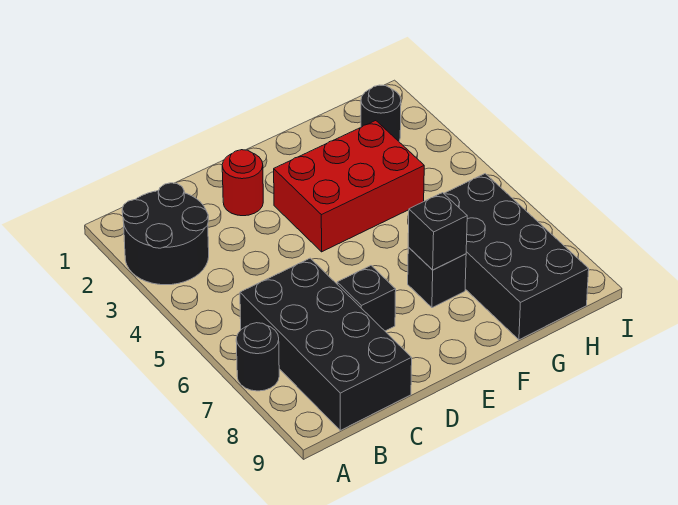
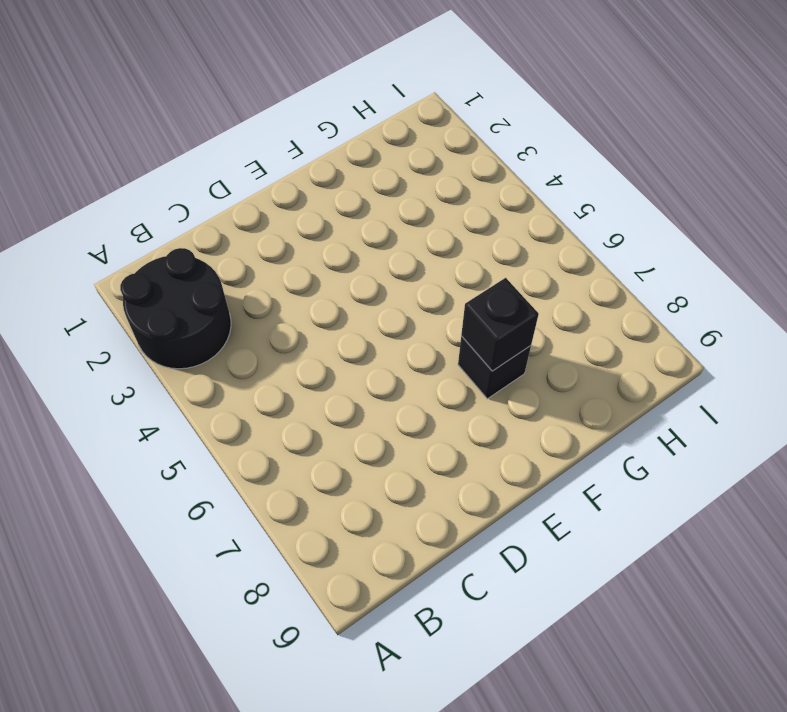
none -> black 1x1 round brick [236,323,279,391]
none -> black 2x4 brick [240,258,412,430]

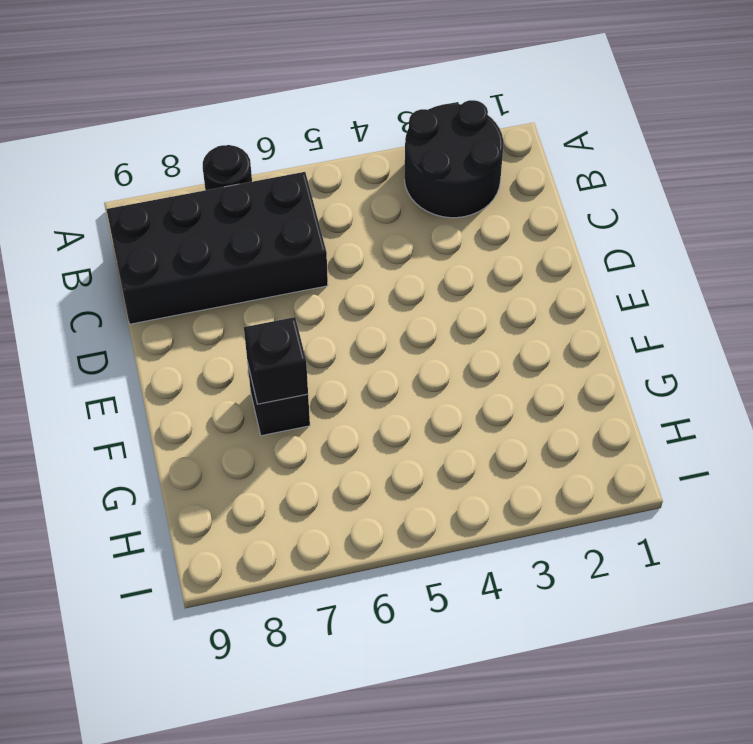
none -> red 1x1 round brick [222,150,263,216]
none -> black 1x1 brick [337,266,396,331]

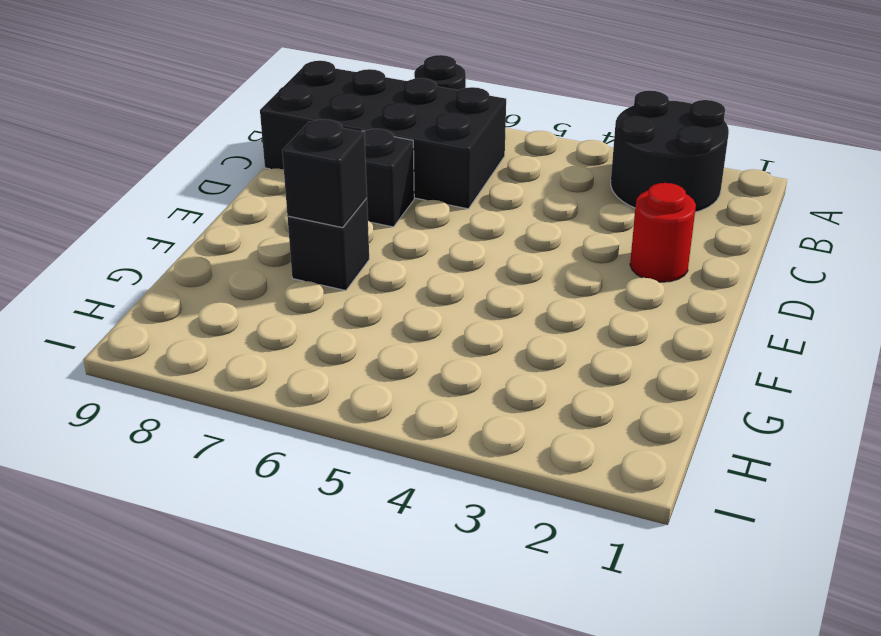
none -> red 2x3 brick [274,121,424,252]
none -> black 2x4 brick [444,174,589,340]

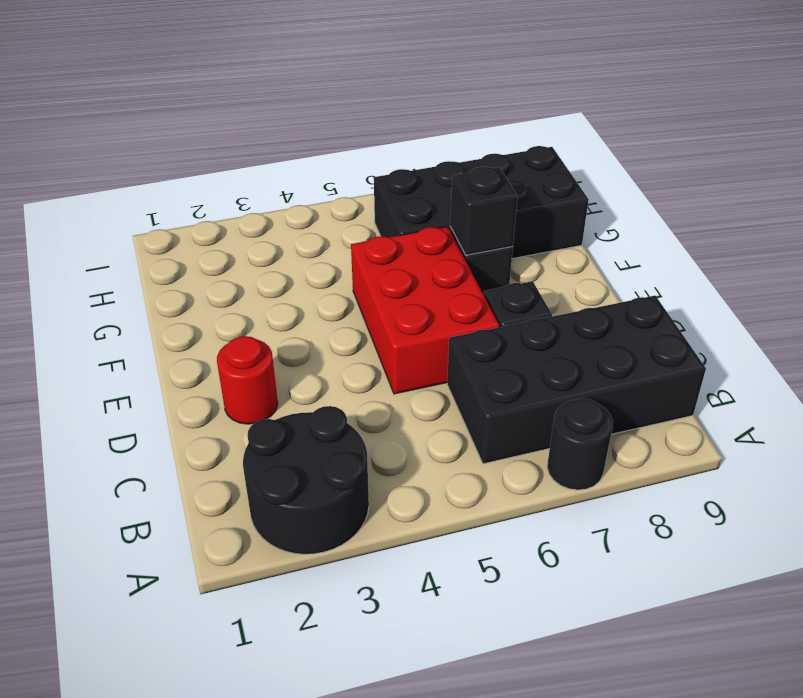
red 2x3 brick [351,227,499,394] -> red 2x3 brick moved to [274,121,424,252]
none -> black 1x1 round brick [361,85,401,141]

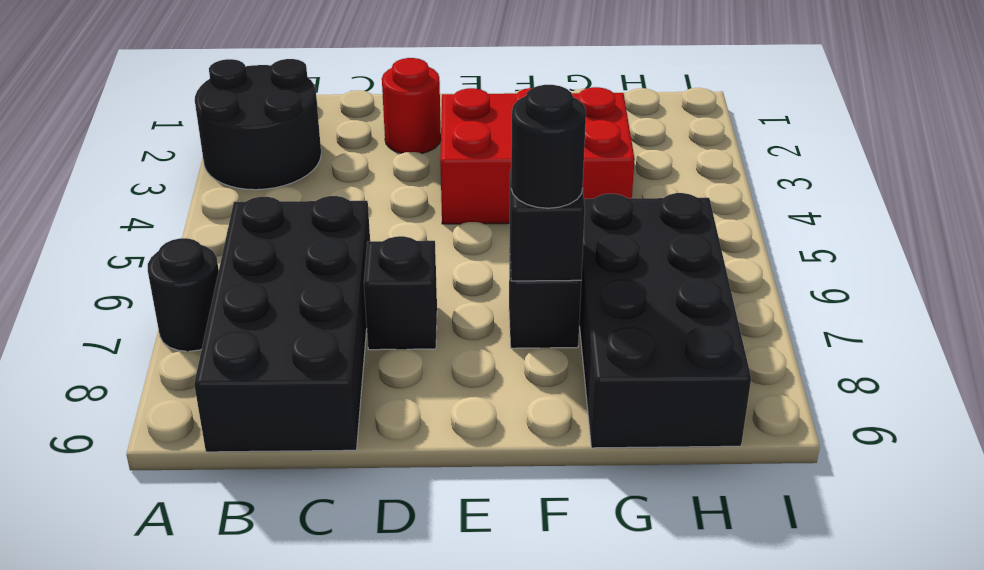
black 1x1 round brick [511,85,586,208] -> black 1x1 round brick moved to [361,85,401,141]

